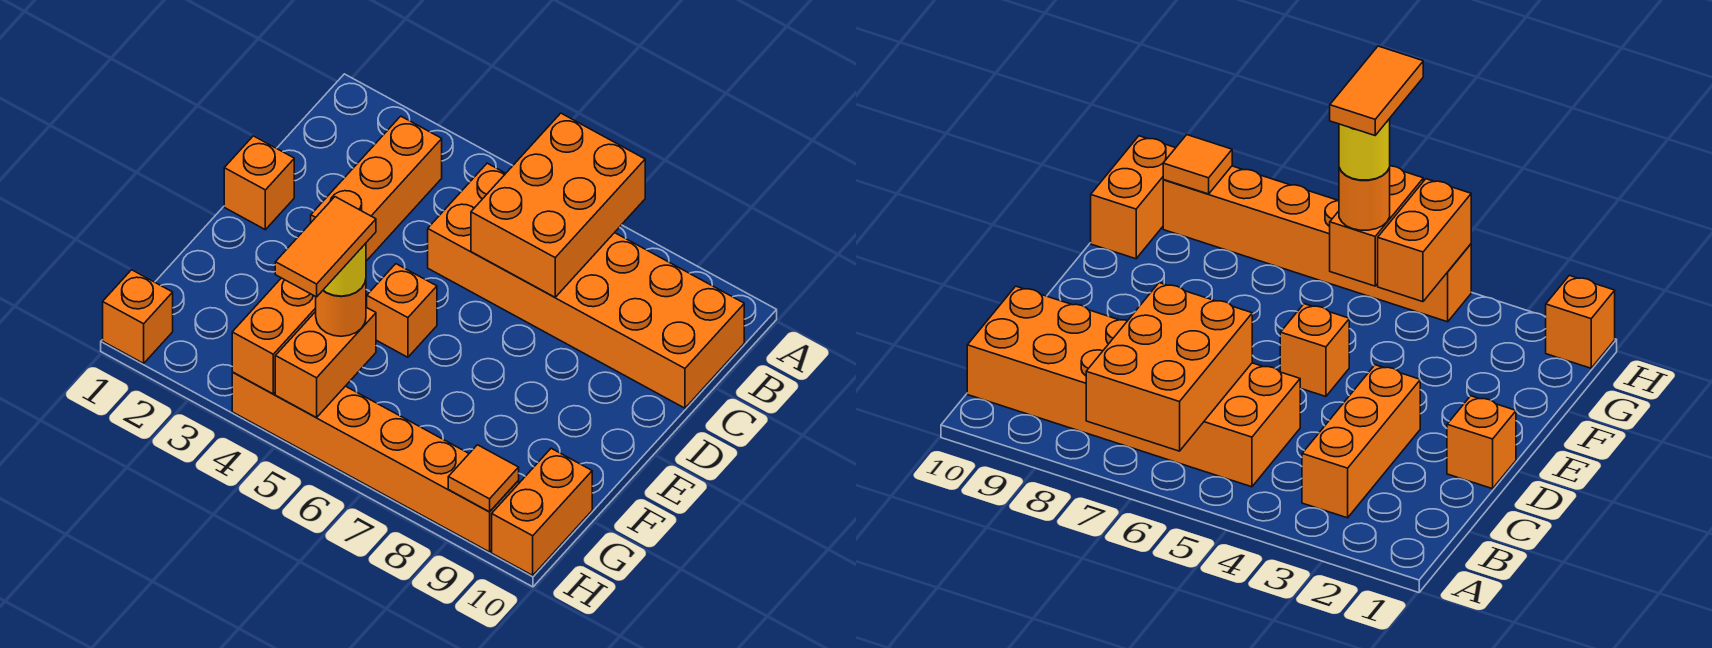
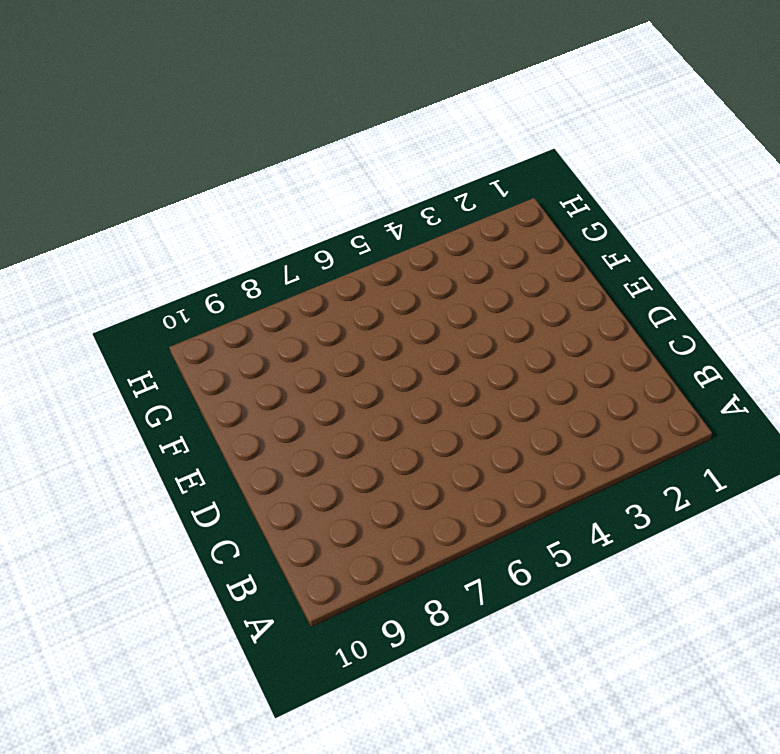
none -> orange 1x3 brick [311,116,442,261]
none -> orange 2x6 brick [428,163,744,408]
none -> orange 1x1 brick [224,136,294,230]

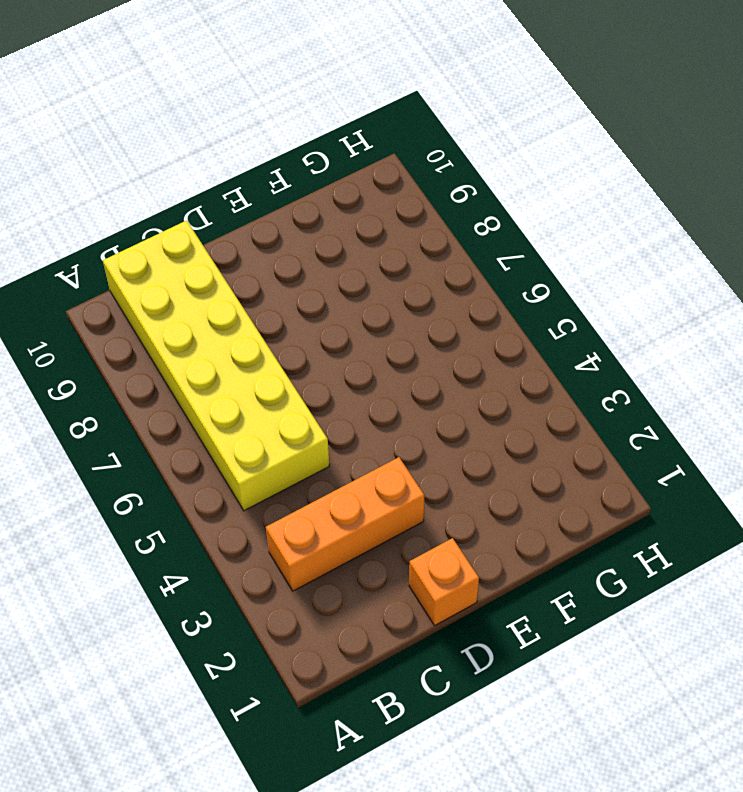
yellow 2x6 brick [103,220,329,511] -> orange 2x6 brick [428,163,744,408]
none -> orange 1x1 brick [367,264,437,357]
none -> orange 1x2 brick [492,448,592,575]
none -> orange 1x1 brick [103,270,173,363]

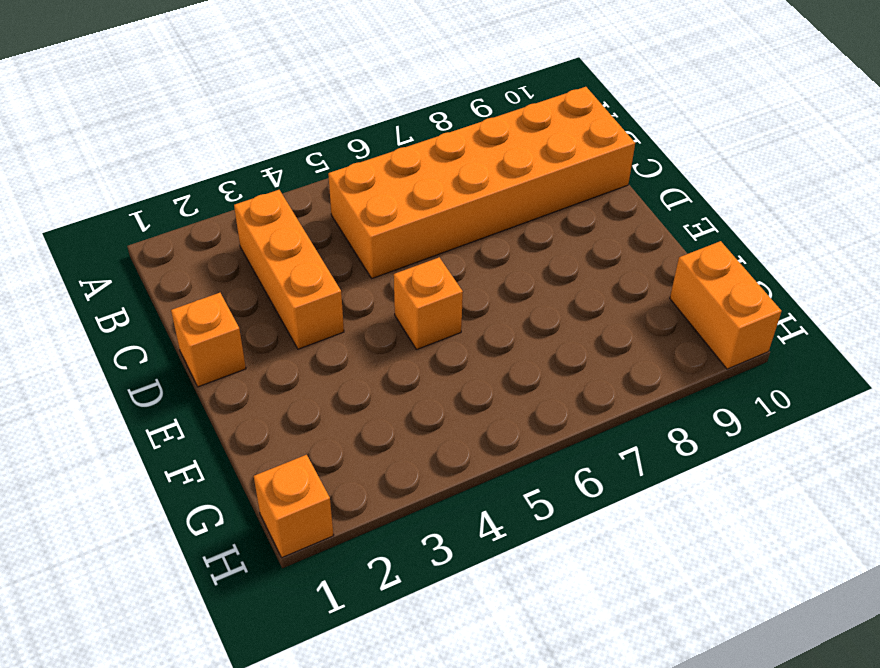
none -> orange 1x6 brick [232,372,519,552]
none -> orange 2x3 brick [471,113,645,297]
none -> orange 1x2 brick [232,278,316,394]

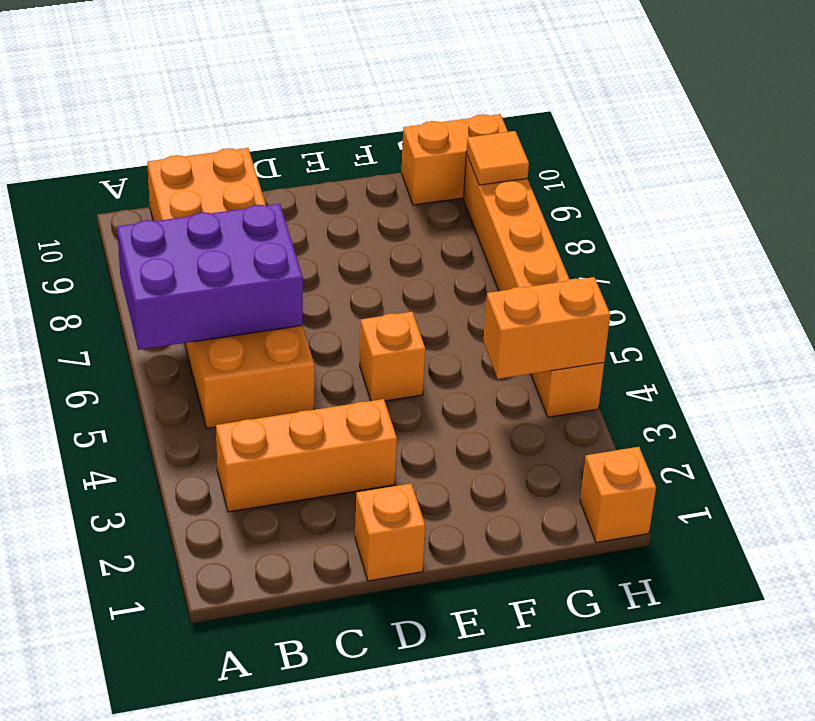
purple 2x3 brick [117,204,303,350] -> orange 2x3 brick [471,113,645,297]
none -> orange 1x2 brick [275,307,376,417]
none -> orange 1x1 round brick [316,280,366,336]
none -> yellow 1x1 round brick [324,243,366,296]

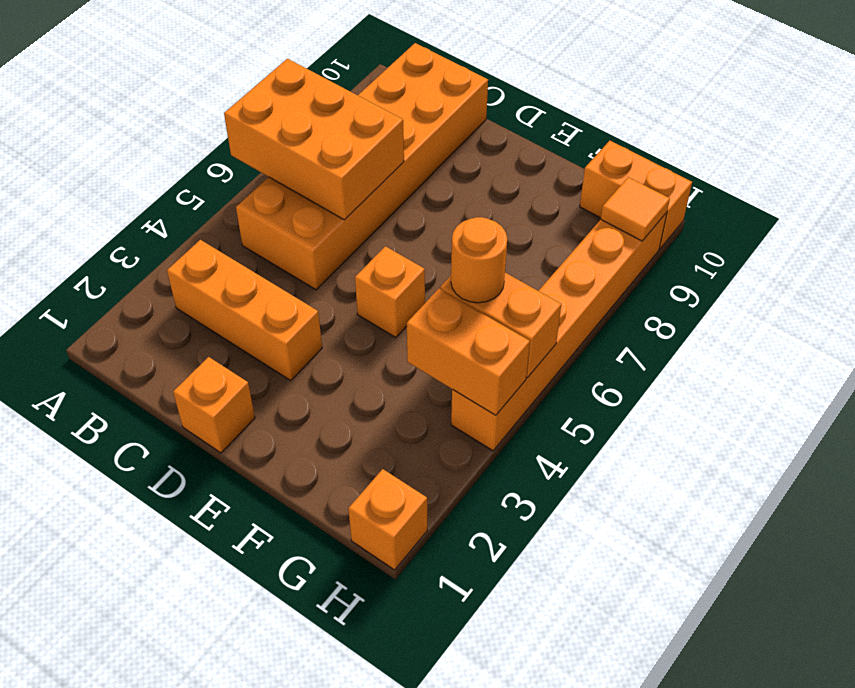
none -> yellow 1x1 round brick [324,243,366,296]
none -> orange 1x2 tile [275,197,376,297]

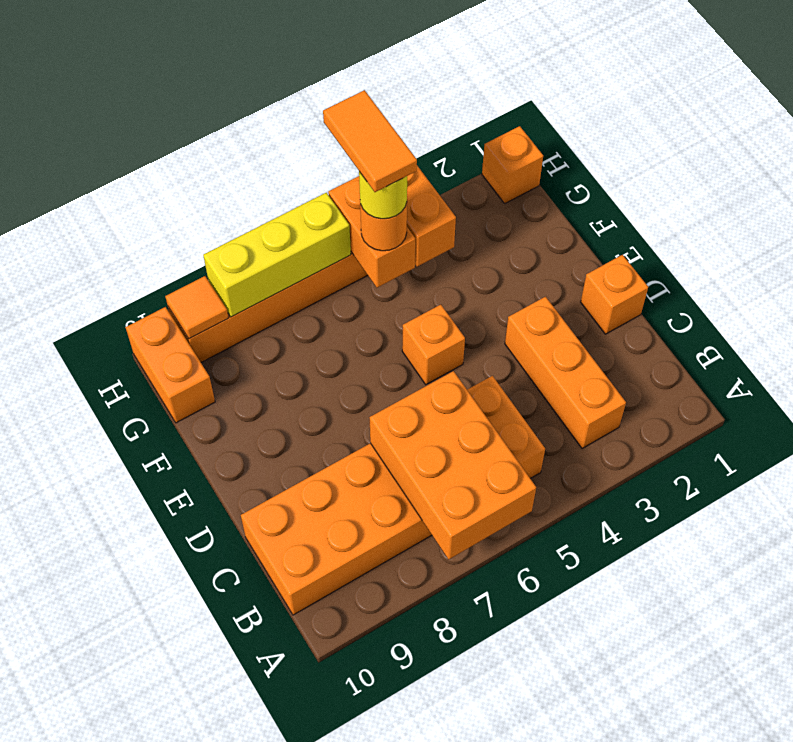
yellow 1x3 brick [203,193,351,317] -> none

